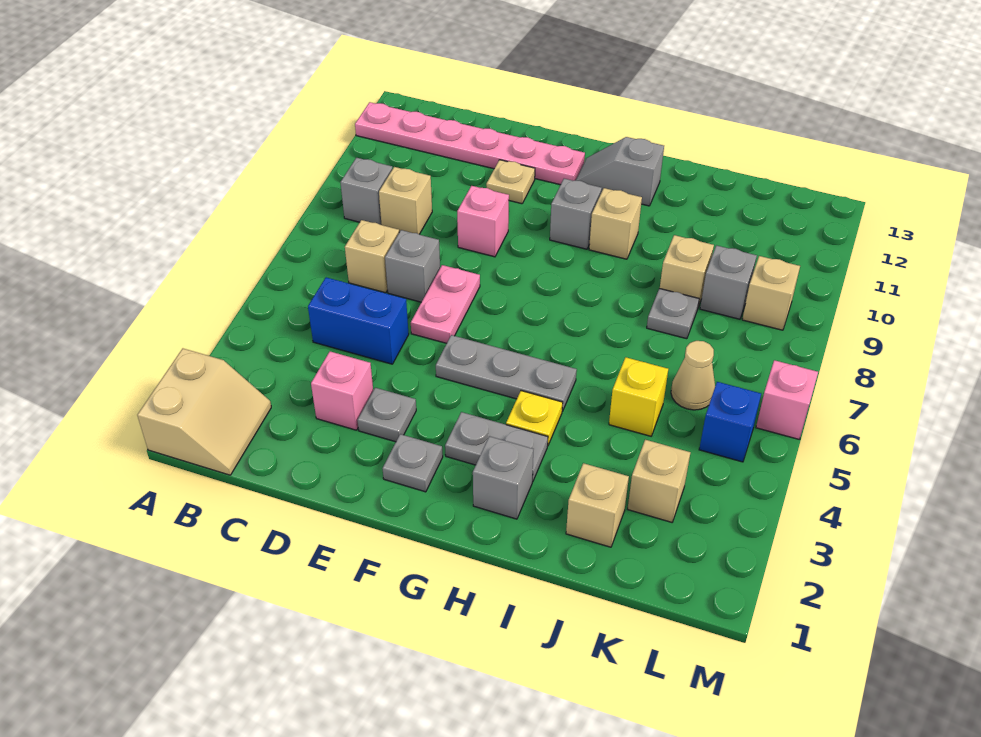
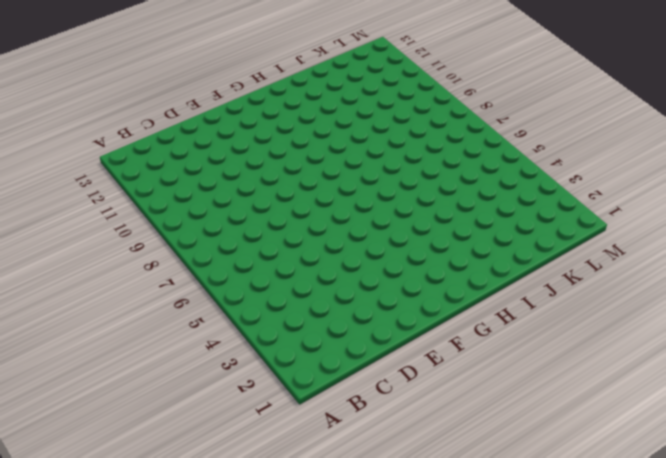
none -> tan 2x2 slope [137,349,271,475]
none -> pink 1x6 plate [355,102,585,185]
none -> grey 1x1 brick [340,158,392,225]
none -> blue 1x2 brick [308,277,409,364]

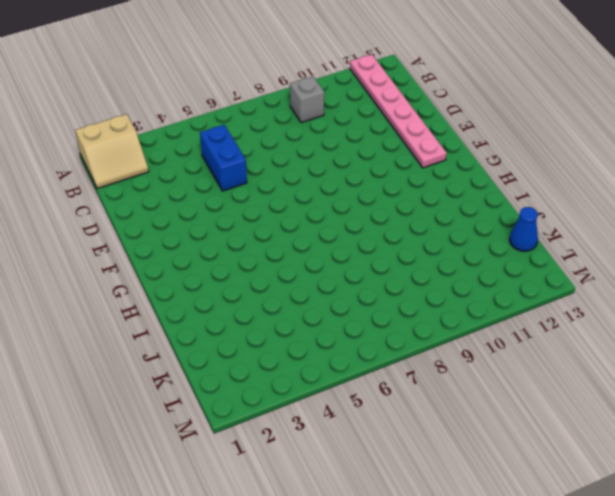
blue 1x1 cone [509,207,538,251] -> none
none -> tan 1x1 brick [345,220,399,293]
none -> tan 1x1 brick [379,167,432,234]
none -> pink 1x1 brick [311,351,373,430]
none -> grey 1x1 brick [385,230,440,302]

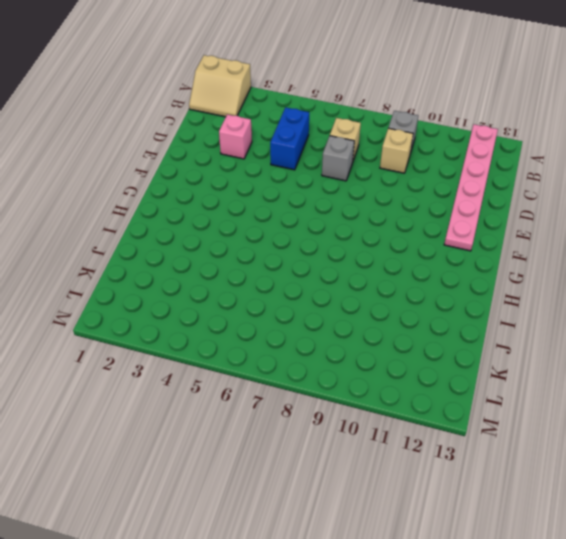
none -> grey 1x1 plate [357,388,416,442]
none -> pink 1x2 plate [411,265,480,343]
none -> pink 1x1 brick [457,186,509,257]
none -> tan 1x1 plate [486,160,535,204]

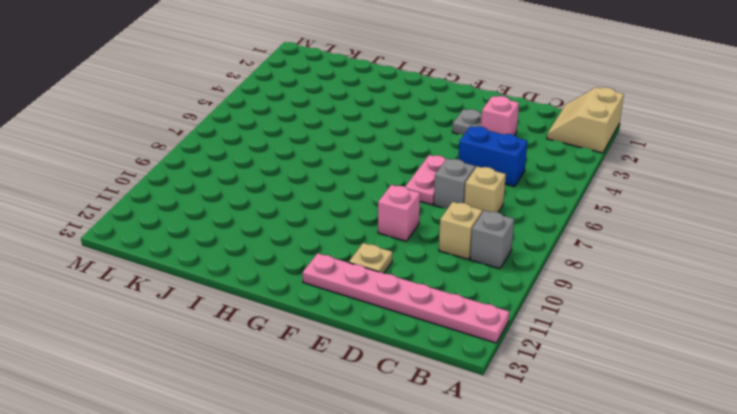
none -> grey 1x1 plate [382,434,443,492]
none -> grey 1x3 plate [436,335,577,412]
none -> grey 1x2 plate [445,412,548,482]
none -> grey 1x1 brick [550,179,602,249]

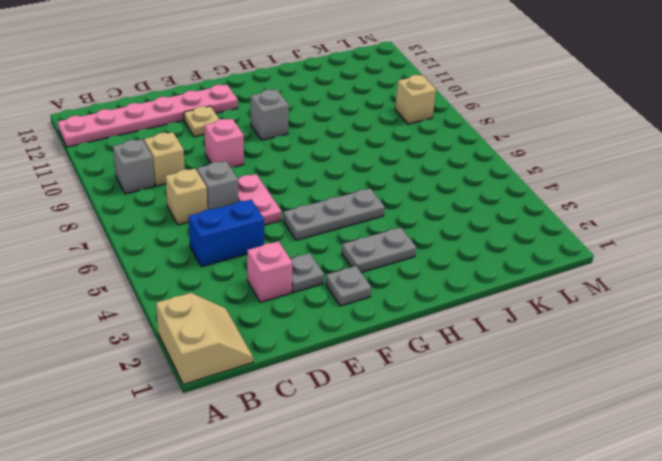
none -> grey 1x2 slope [576,137,664,206]
none -> grey 1x1 brick [473,436,533,519]
none -> yellow 1x1 plate [506,391,563,446]
none -> tan 1x1 brick [589,188,642,259]

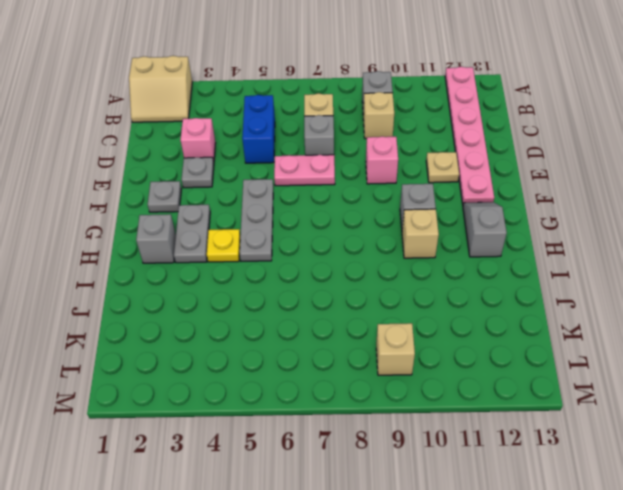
none -> tan 1x1 brick [566,463,629,547]
none -> yellow 1x1 brick [609,357,668,436]
none -> grey 1x1 plate [647,288,699,339]
none -> tan 1x1 brick [660,235,714,307]

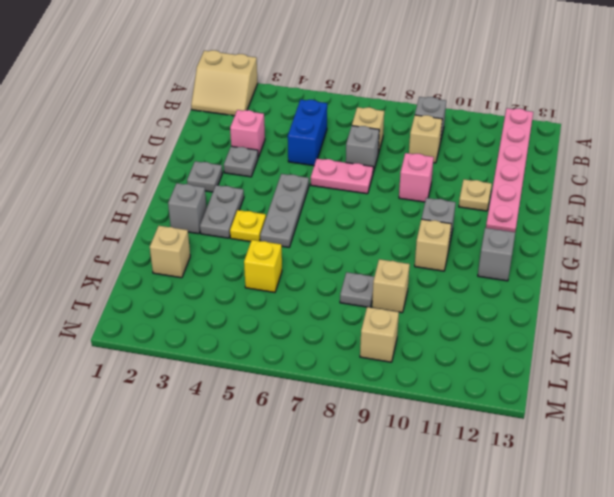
none -> tan 1x1 brick [628,440,691,522]
none -> tan 1x1 cone [671,341,715,410]
none -> grey 1x1 brick [700,245,757,319]
none -> blue 1x1 brick [699,382,761,462]

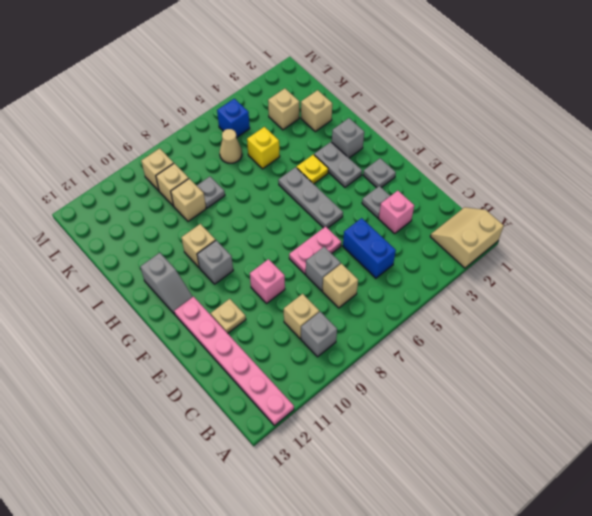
tan 1x1 brick [156,163,189,206] -> grey 1x1 brick [700,245,757,319]
none -> pink 1x1 brick [756,360,818,440]

